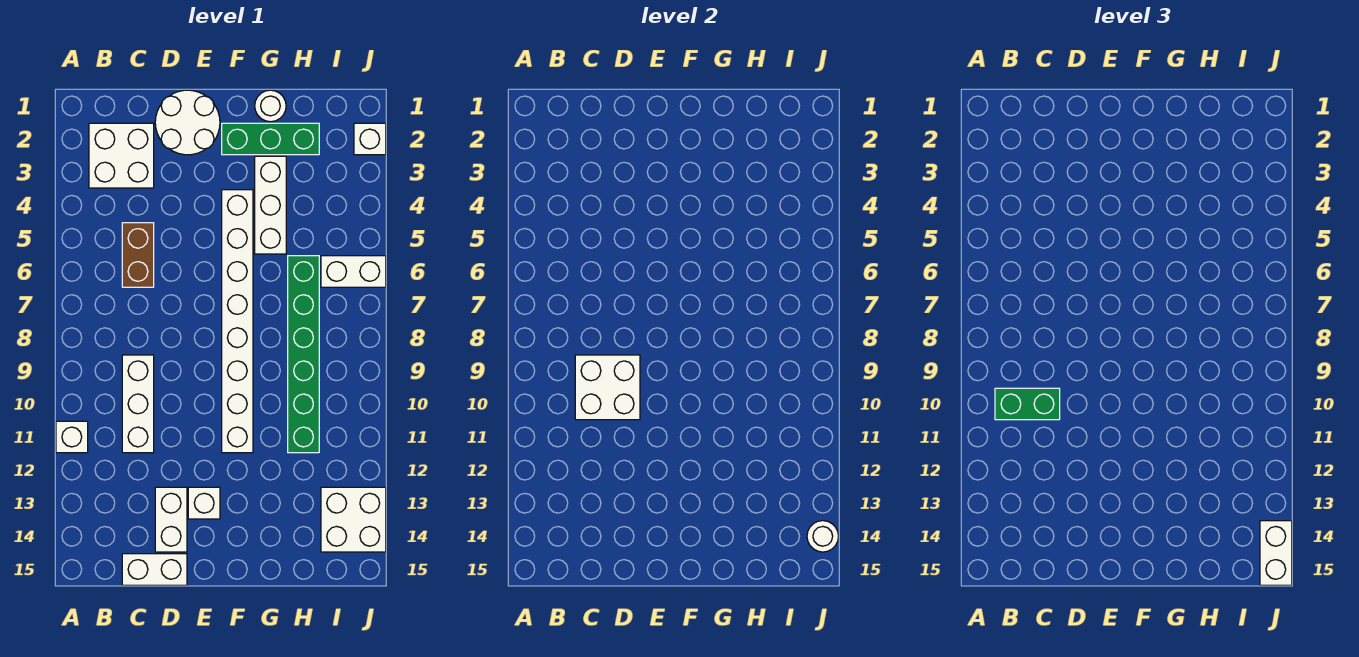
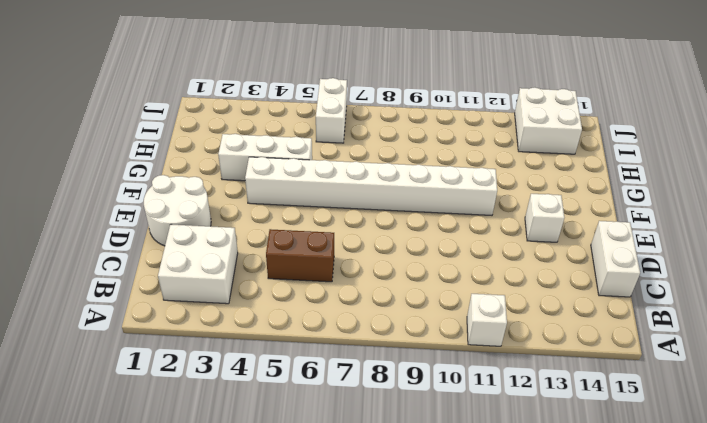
none -> white 1x3 brick [122,355,154,453]
none -> white 1x2 brick [155,487,187,552]
none -> green 1x3 brick [222,123,319,155]

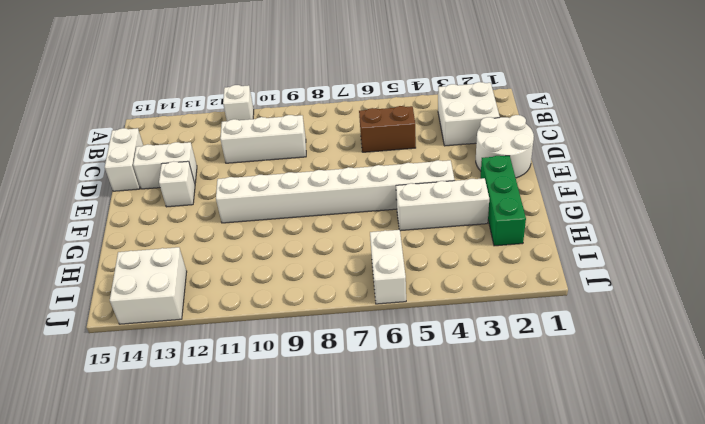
none -> white 1x1 round brick [255,90,286,122]
none -> green 1x6 brick [288,256,319,453]
none -> white 1x1 brick [354,123,386,155]

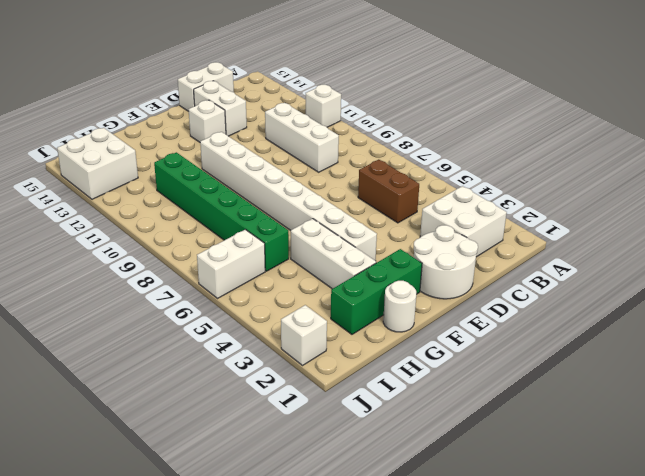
none -> white 2x2 brick [575,355,640,420]
none -> white 1x1 round brick [807,521,838,552]
none -> green 1x2 brick [995,388,1060,420]

